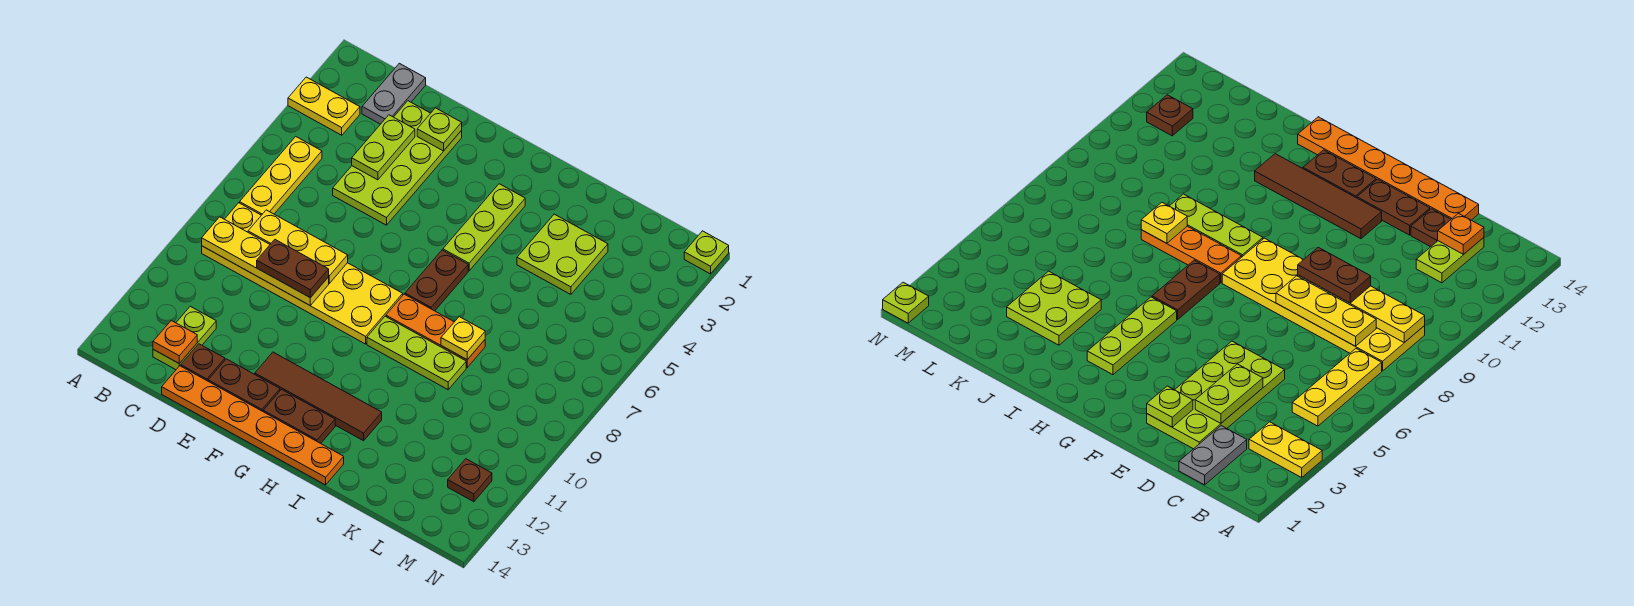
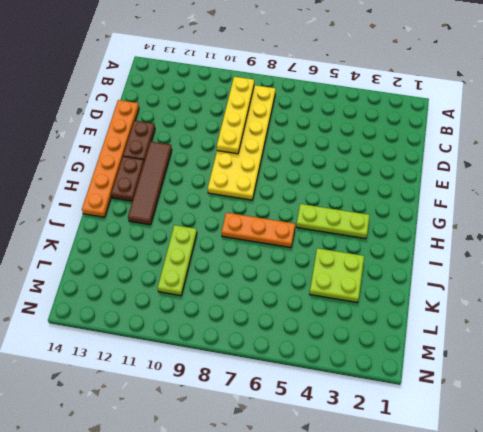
orange 1x3 plate [222,213,295,248] -> orange 1x3 plate turned to [386,294,485,367]
lime 1x3 plate [158,225,197,296] -> lime 1x3 plate moved to [367,316,466,390]
none -> yellow 1x2 plate [288,77,360,135]
none -> yellow 1x3 plate [240,137,322,215]
none -> grey 1x2 plate [362,63,426,124]

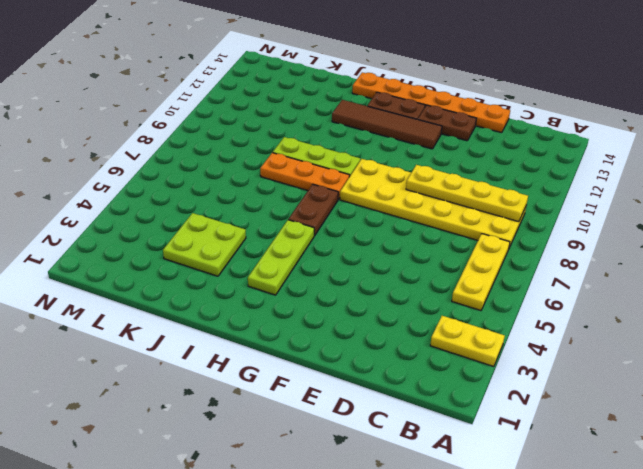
none -> grey 1x2 plate [362,63,426,124]
none -> lime 1x2 plate [153,306,216,370]
none -> lime 2x4 plate [333,101,462,225]

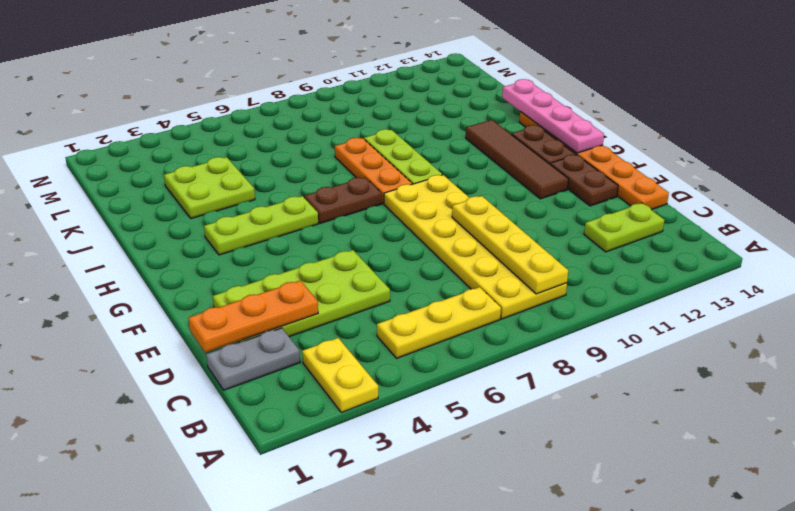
orange 1x3 plate [188,281,318,352] -> lime 1x2 plate [352,115,415,180]
pink 1x4 plate [502,79,604,153] -> none
none -> brown 1x1 plate [181,344,225,381]
none -> brown 1x1 plate [448,459,492,502]
none -> lime 1x1 plate [684,231,729,274]

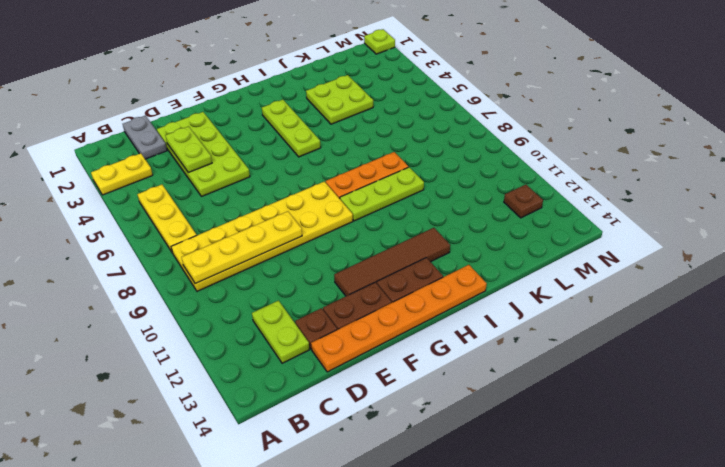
none -> brown 1x2 plate [405,250,468,311]
none -> yellow 1x3 plate [248,210,348,283]
none -> orange 1x1 plate [153,321,197,363]

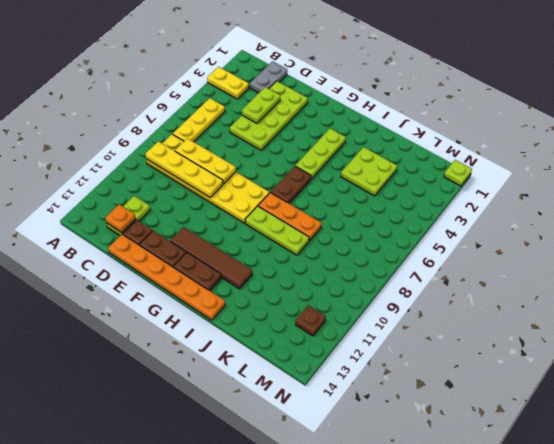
none -> lime 1x1 plate [417,108,462,151]
none -> yellow 1x1 plate [441,317,485,360]
none -> brown 1x2 plate [257,240,329,298]

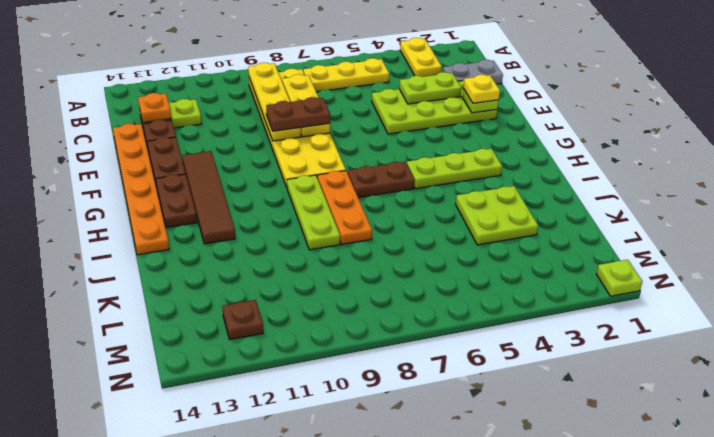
yellow 1x1 plate [463,75,500,103] -> yellow 1x1 plate moved to [441,317,485,360]
brown 1x2 plate [266,97,330,131] -> brown 1x2 plate turned to [257,240,329,298]

